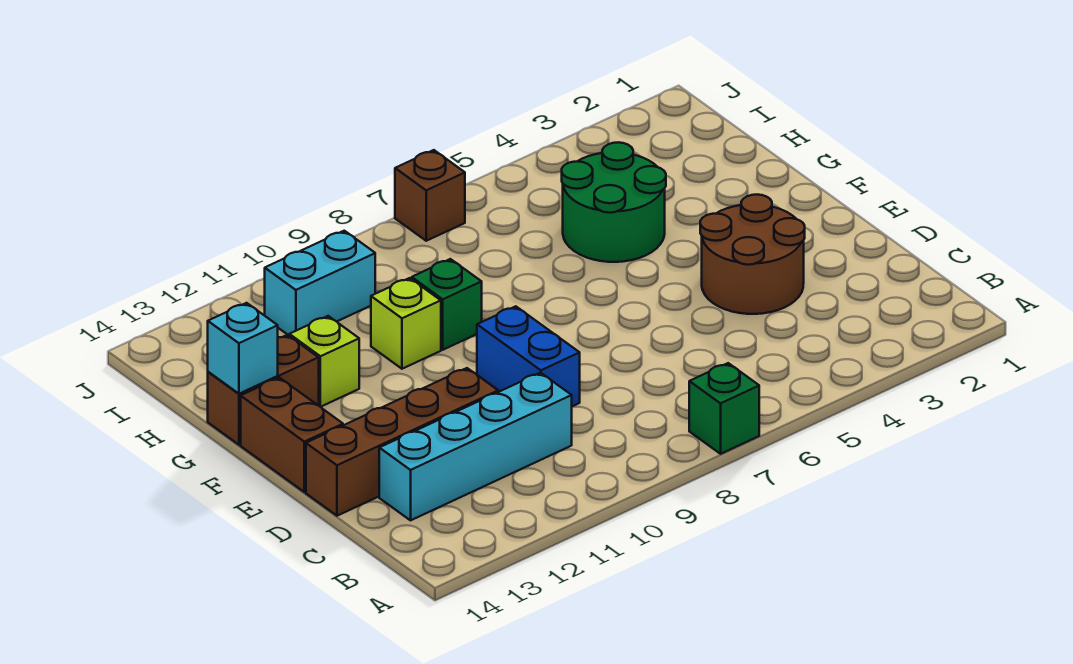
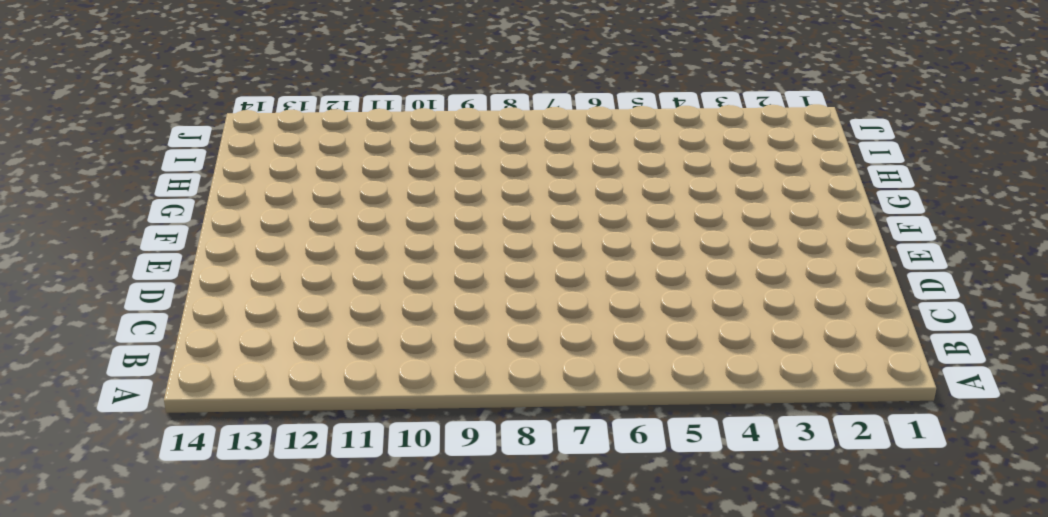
none -> green 1x1 brick [689,363,759,454]
none -> cyan 1x4 brick [379,373,572,520]
none -> brown 2x2 round brick [700,195,805,314]

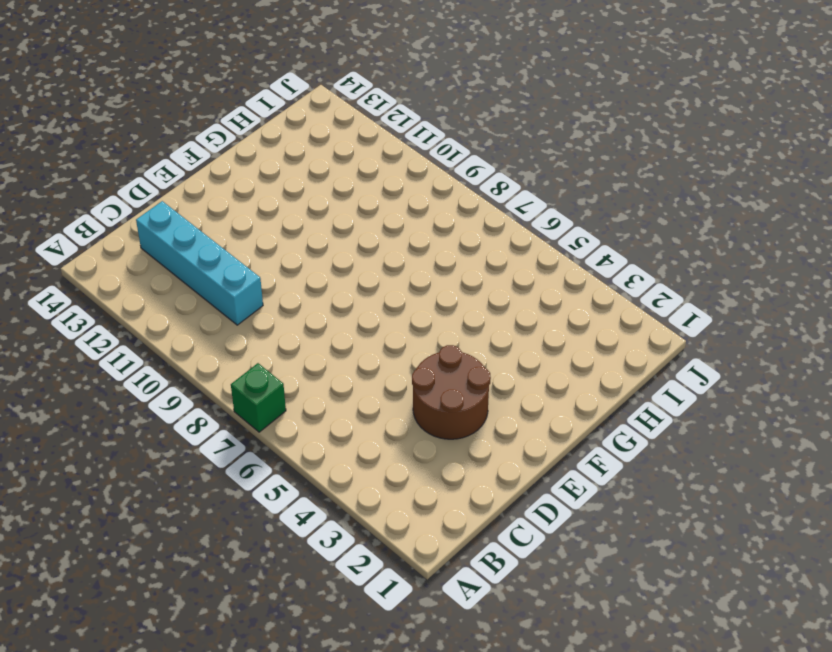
none -> blue 1x2 brick [477,306,580,406]
none -> brown 1x4 brick [306,368,498,516]
none -> brown 1x2 brick [241,378,343,492]

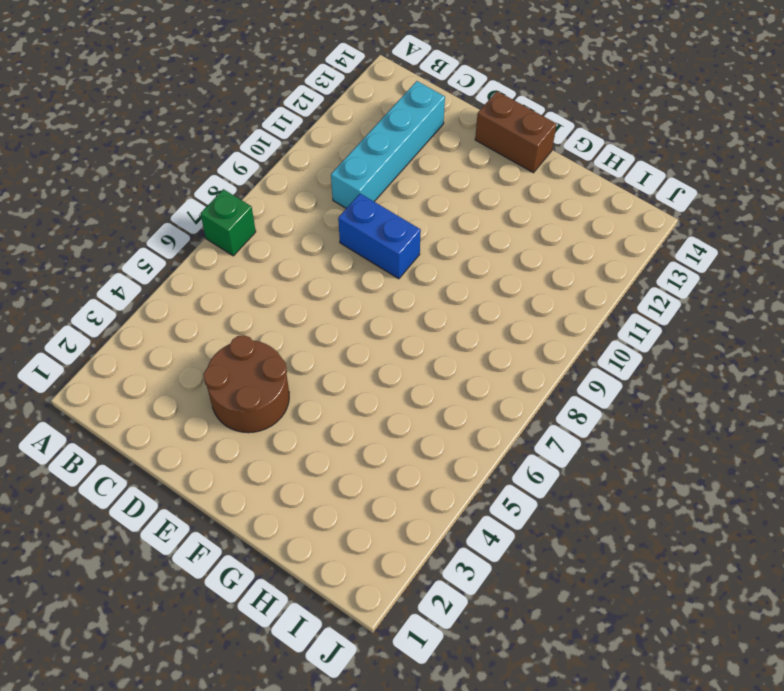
none -> brown 1x4 brick [306,368,498,516]
none -> green 2x2 round brick [562,142,666,262]
none -> green 1x1 brick [412,259,482,350]

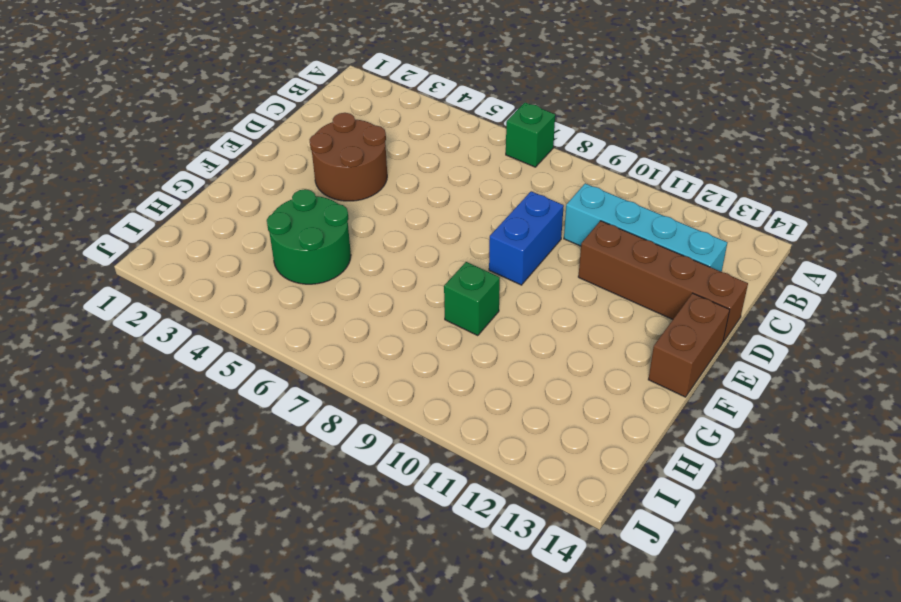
none -> lime 1x1 brick [371,278,441,369]
none -> lime 1x1 brick [289,316,359,407]
none -> brown 1x2 brick [208,335,319,445]

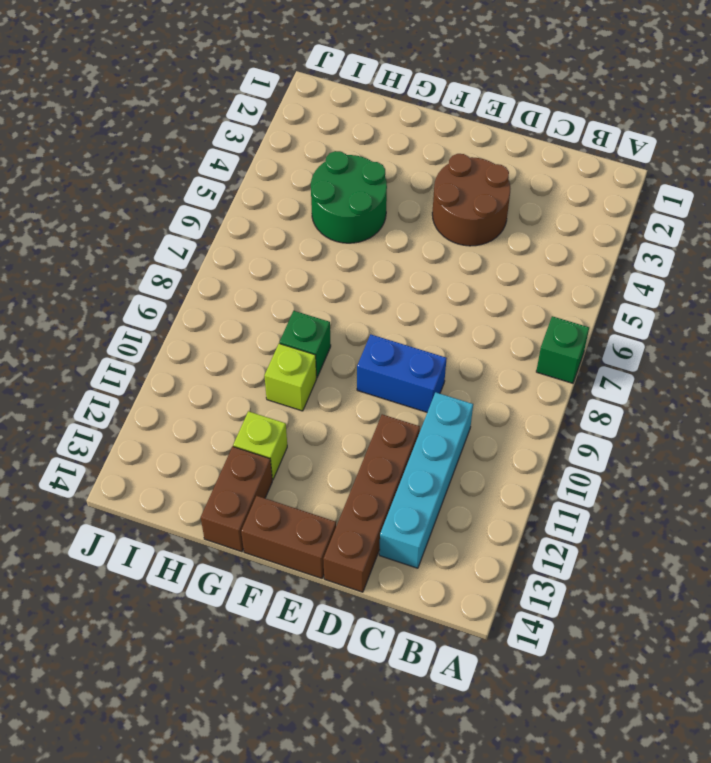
none -> cyan 1x2 brick [265,231,375,335]
none -> brown 1x1 brick [395,150,465,241]
none -> cyan 1x1 brick [208,303,278,394]

